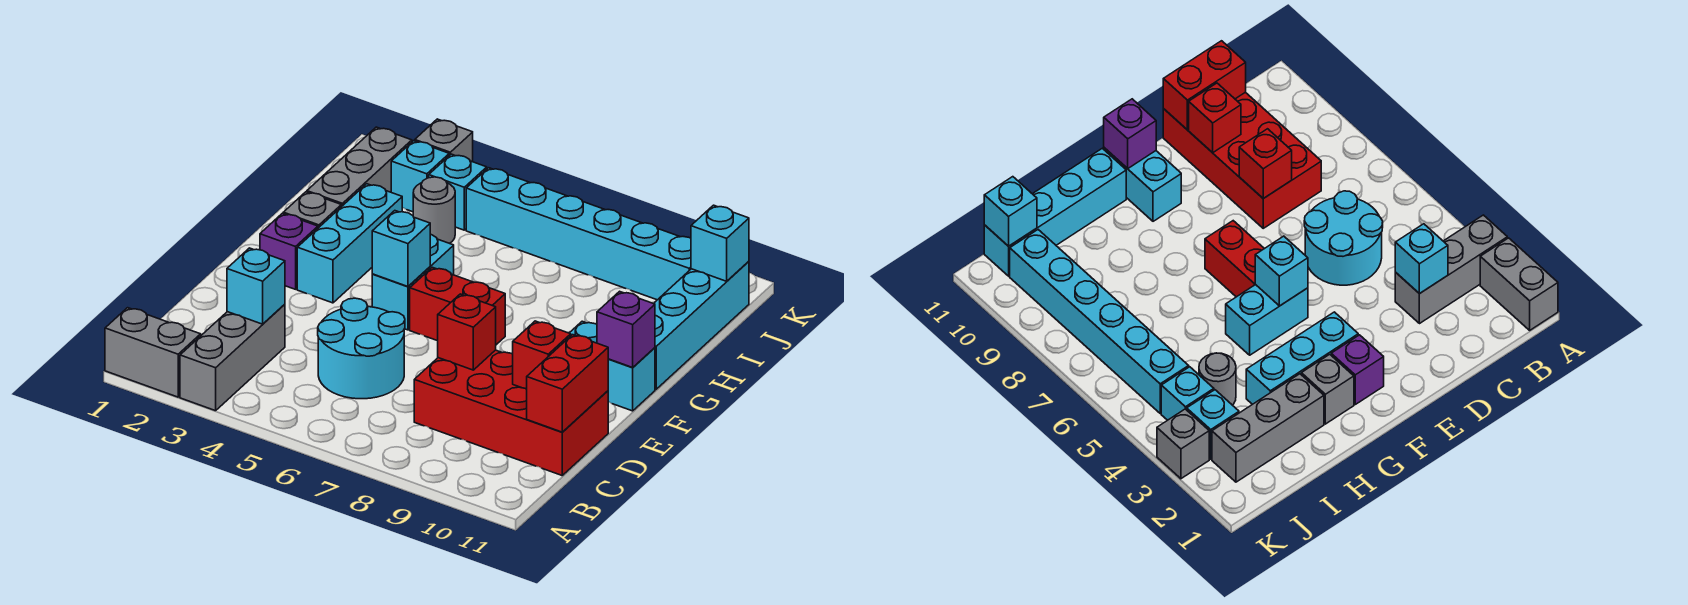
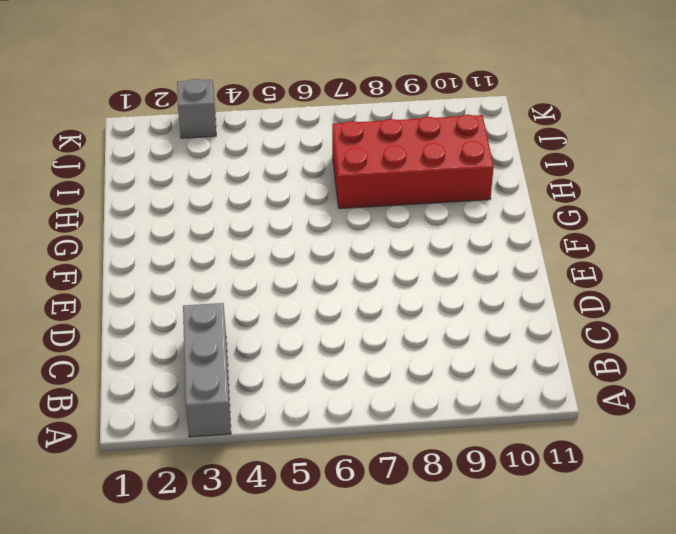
red 2x4 brick [332,115,494,209] -> red 2x4 brick moved to [414,350,608,475]
none -> grey 1x2 brick [105,308,201,397]
none -> cyan 2x2 round brick [318,298,405,399]
none -> purple 1x1 brick [260,213,318,289]

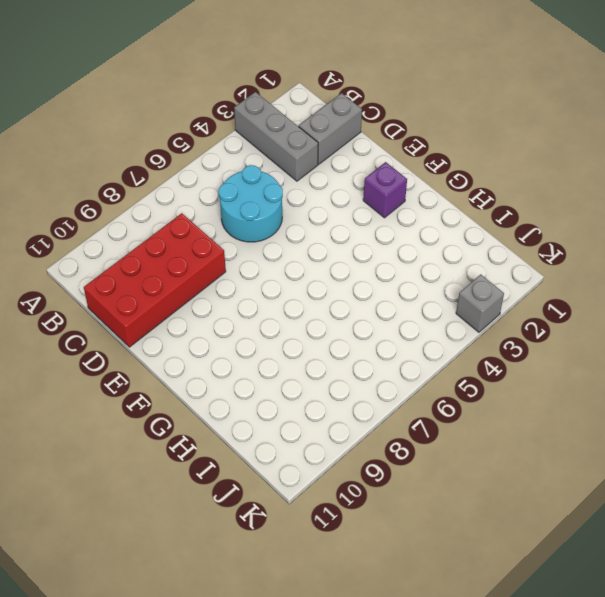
grey 1x2 brick [299,93,362,164] -> grey 1x2 brick moved to [105,308,201,397]
none -> cyan 1x3 brick [297,184,402,303]
none -> cyan 1x2 brick [372,235,454,330]
none -> red 1x2 brick [410,267,505,345]

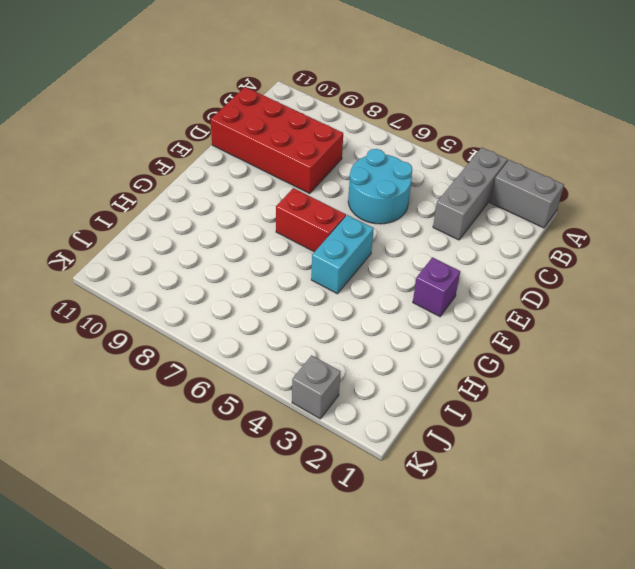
none -> cyan 1x3 brick [297,184,402,303]
none -> cyan 1x2 brick [570,321,655,411]
none -> grey 1x1 brick [283,192,341,228]

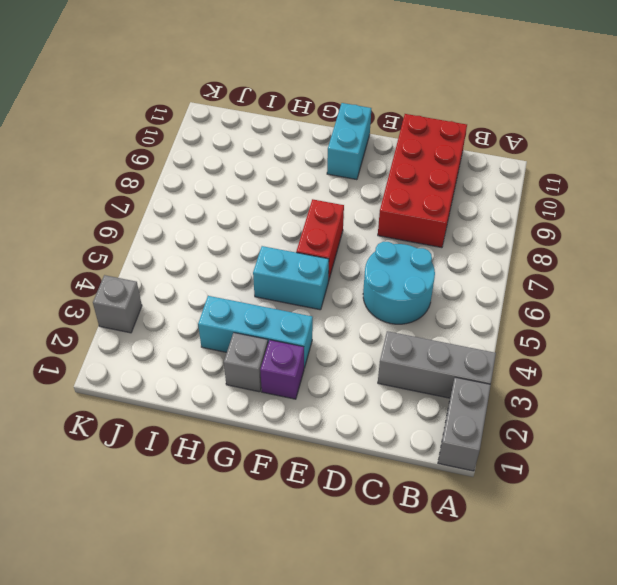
none -> cyan 1x4 brick [654,261,749,389]
none -> grey 1x3 brick [307,127,412,207]
none -> grey 1x1 round brick [413,177,455,243]

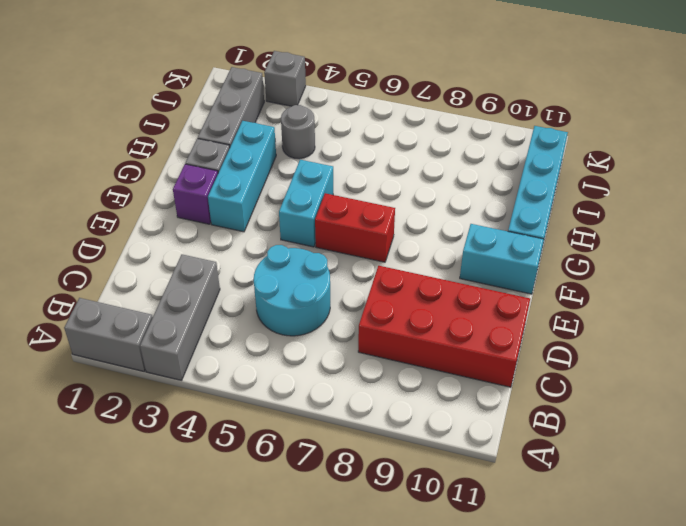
none -> cyan 1x1 brick [391,141,449,212]
none -> cyan 1x1 brick [429,154,487,230]
none -> cyan 1x6 brick [466,168,691,300]

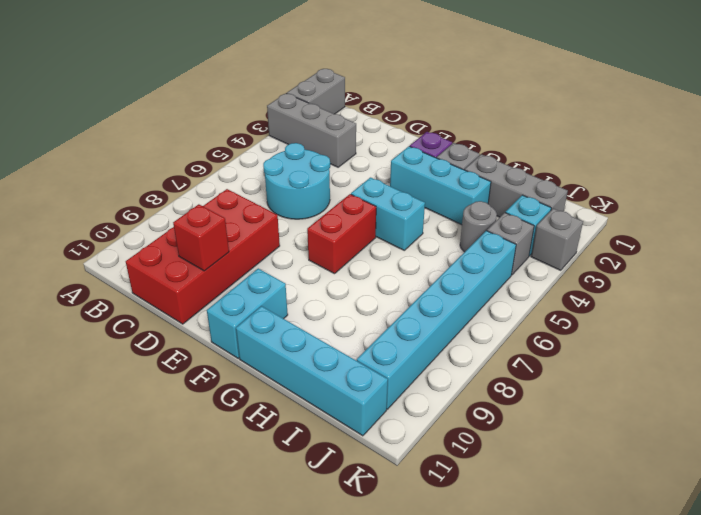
grey 1x1 brick [487,213,534,275] -> cyan 1x1 brick [429,154,487,230]
none -> cyan 1x1 brick [227,248,285,324]
none -> red 1x2 brick [527,335,608,432]
none -> red 1x1 brick [438,294,496,370]

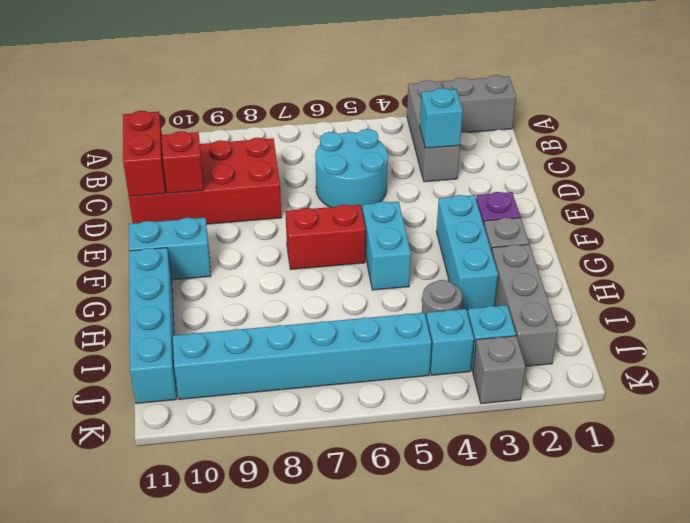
none -> red 1x1 brick [438,294,496,370]
none -> cyan 1x1 brick [372,211,430,287]
none -> purple 1x1 brick [597,291,655,367]

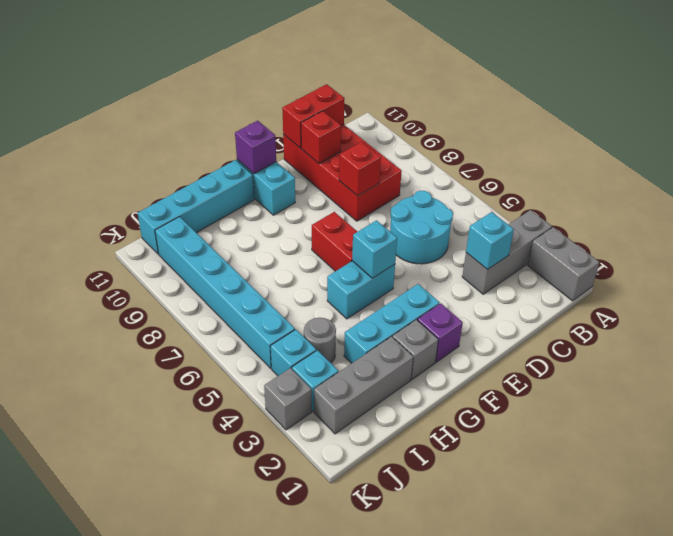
none -> cyan 1x1 brick [691,205,749,281]

